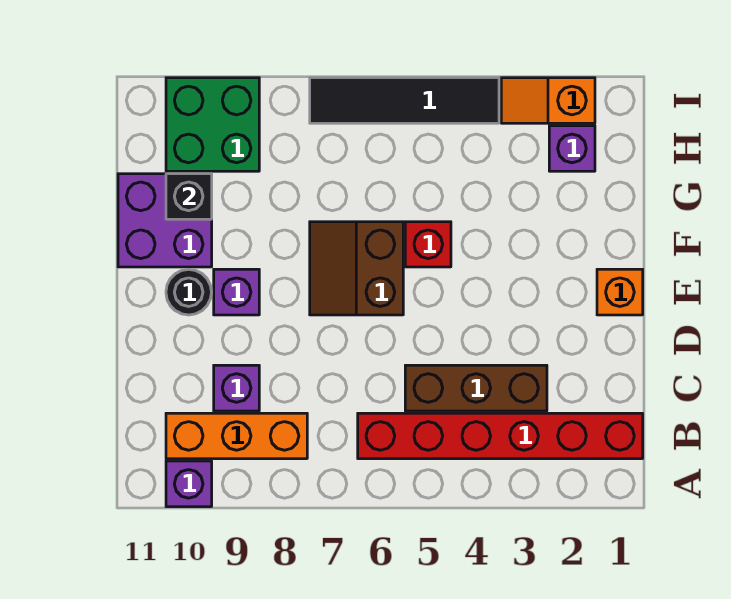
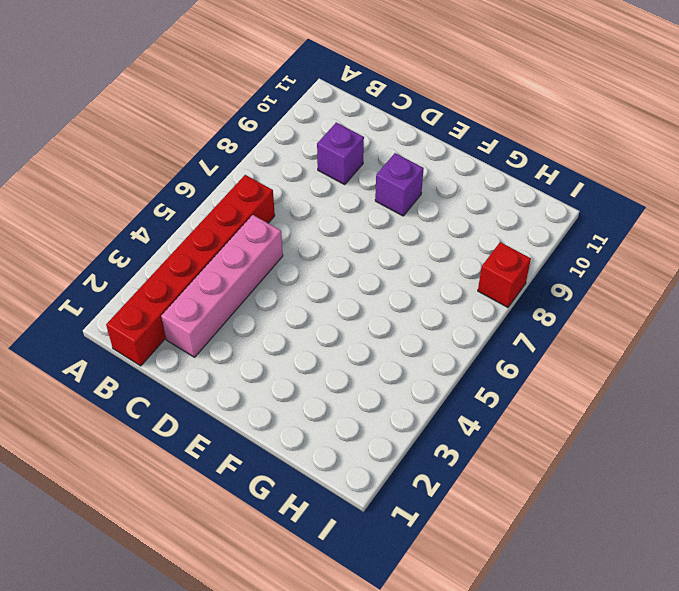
pink 1x4 brick [161,215,283,357] -> brown 1x3 brick [405,365,547,411]
red 1x1 brick [478,242,531,307] -> red 1x1 brick moved to [405,222,451,267]
none -> purple 1x1 brick [166,461,212,507]
none -> orange 1x3 brick [166,413,307,459]
none -> orange 1x1 brick [597,269,643,315]

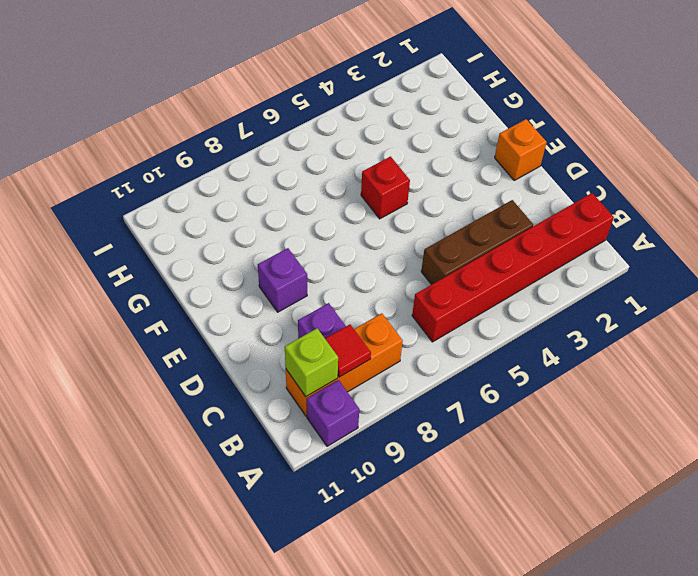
red 1x1 tile [325,325,371,377] -> none
lime 1x1 brick [285,328,338,396] -> none
none -> brown 2x2 slope [310,222,403,315]
none -> black 1x1 round brick [166,269,211,315]
none -> purple 2x2 brick [118,174,212,267]

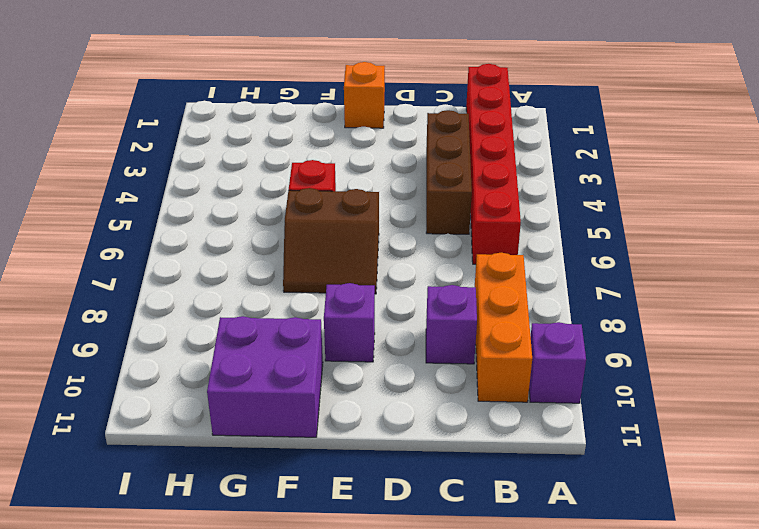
none -> black 1x1 round brick [166,269,211,315]
none -> purple 1x1 brick [549,126,595,171]
none -> green 2x2 brick [166,78,259,171]

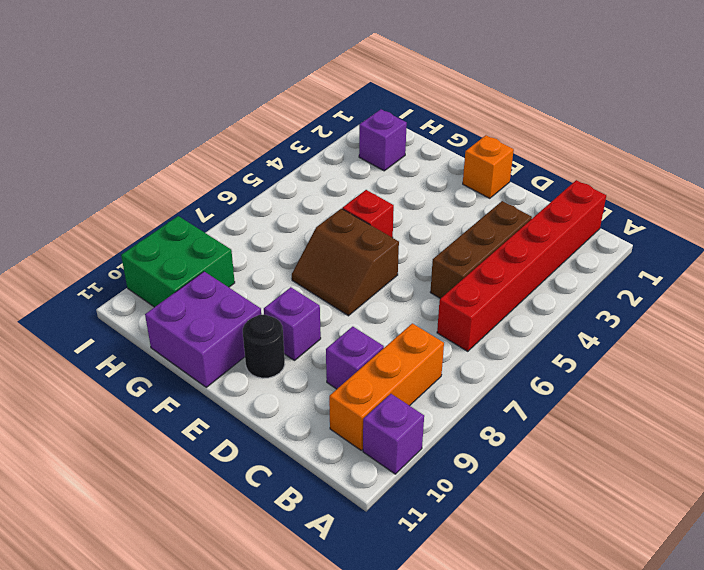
none -> orange 1x2 slope [501,78,595,123]
none -> black 1x4 tile [310,78,499,123]
none -> black 1x1 brick [166,174,212,219]

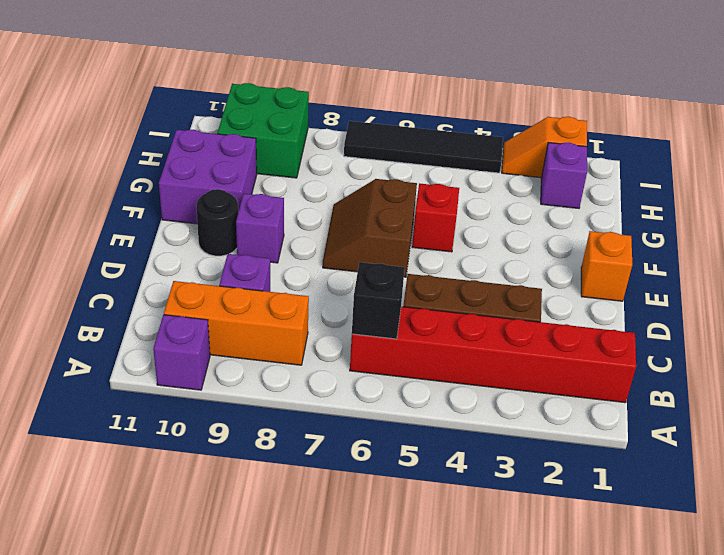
black 1x1 brick [352,262,405,339] -> black 1x1 brick moved to [166,174,212,219]

